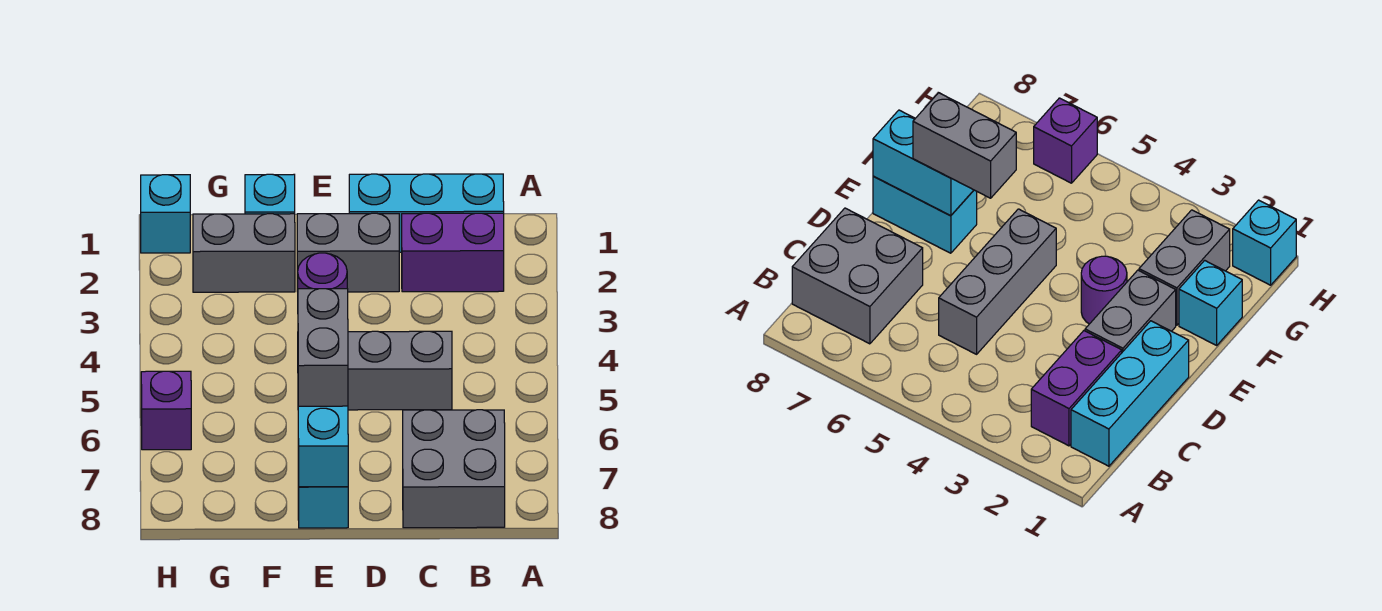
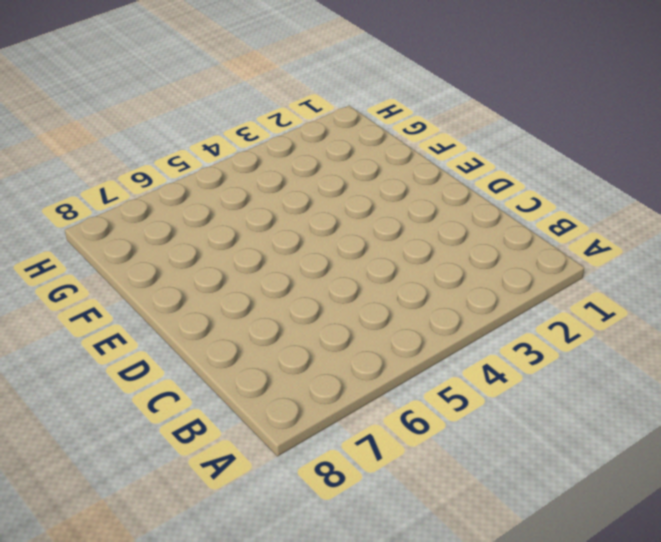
none -> cyan 1x3 brick [349,174,504,252]
none -> purple 1x2 brick [402,213,504,292]
none -> grey 2x2 brick [403,410,505,528]

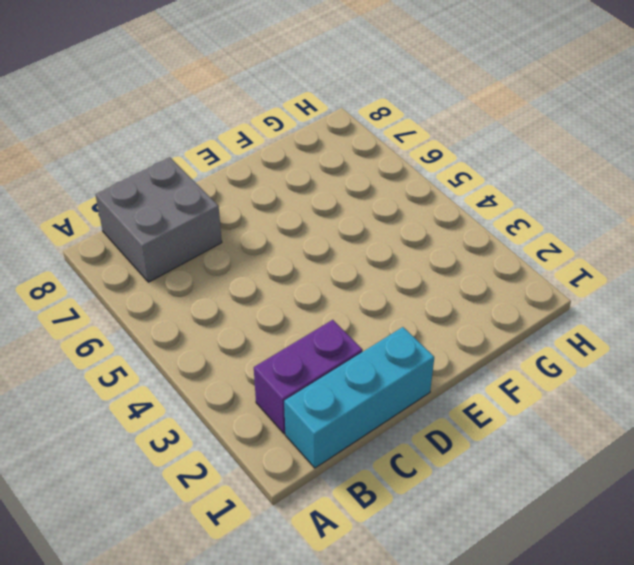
none -> grey 1x3 brick [348,331,452,410]
none -> grey 1x2 brick [297,213,399,292]
none -> purple 1x1 round brick [298,253,347,289]

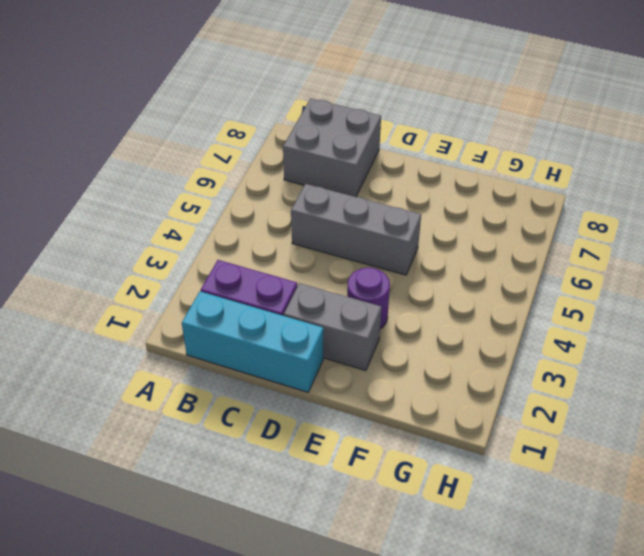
none -> cyan 1x2 brick [298,480,348,528]
none -> cyan 1x1 brick [245,174,295,214]
none -> grey 1x2 brick [193,214,295,292]

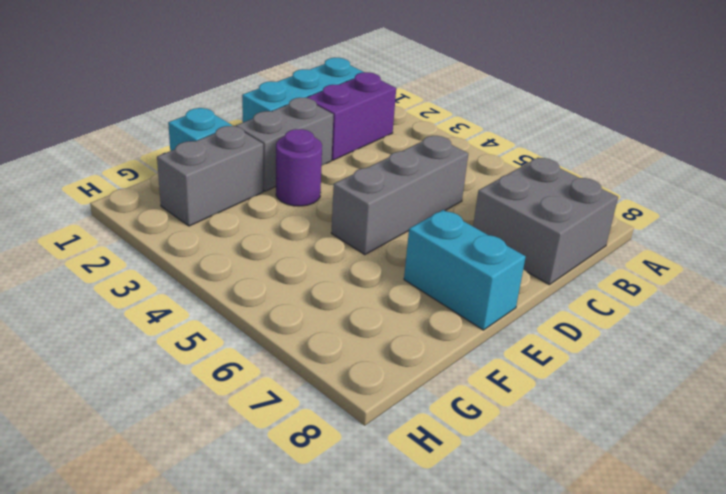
none -> cyan 1x1 brick [141,175,190,253]
none -> purple 1x1 brick [141,371,191,450]
none -> cyan 1x2 brick [298,406,348,487]

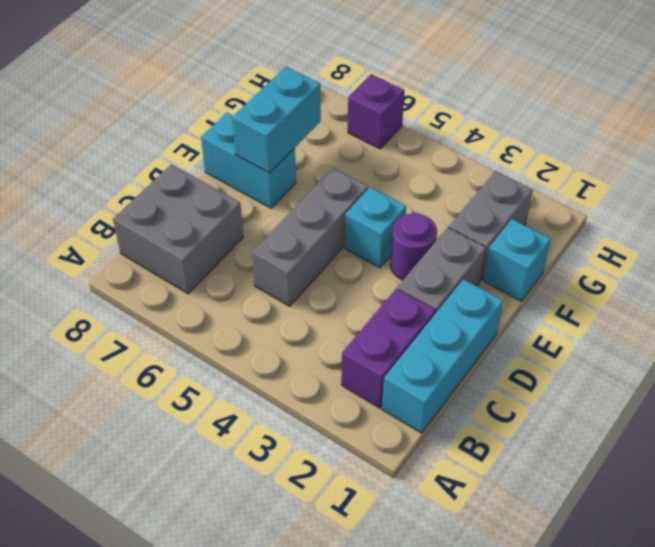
cyan 1x1 brick [345,187,406,268] -> cyan 1x1 brick moved to [141,175,190,253]
cyan 1x2 brick [232,67,321,173] -> cyan 1x2 brick turned to [298,406,348,487]
none -> grey 1x2 brick [298,289,348,406]

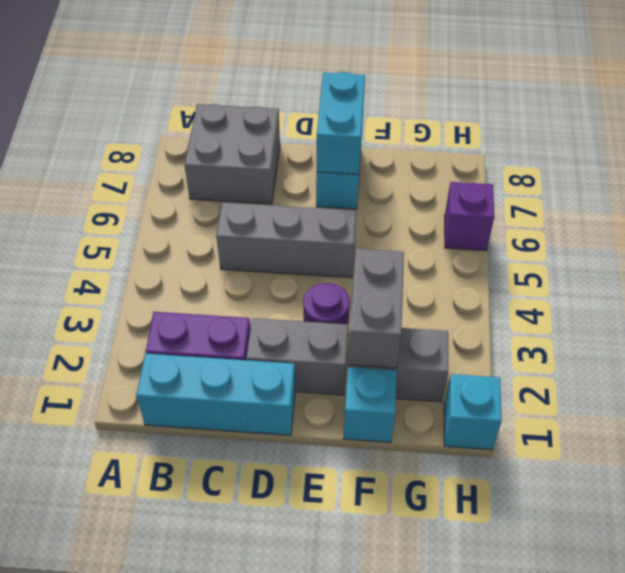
grey 1x2 brick [348,249,404,368] -> grey 1x2 brick moved to [298,289,348,406]

